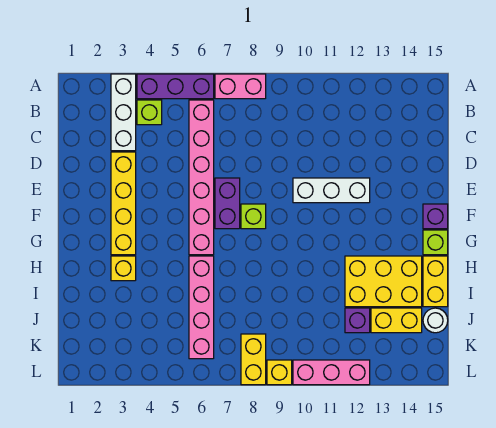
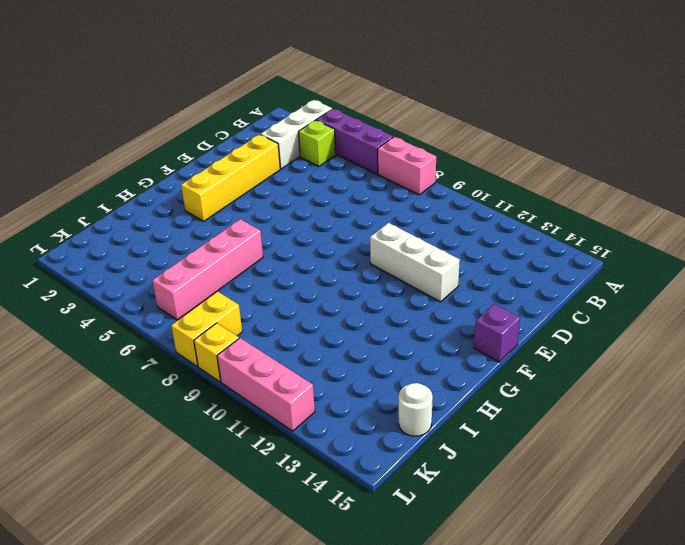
none -> pink 1x6 brick [189,100,214,255]
none -> purple 1x2 brick [215,178,240,229]
none -> lime 1x1 brick [241,204,266,229]

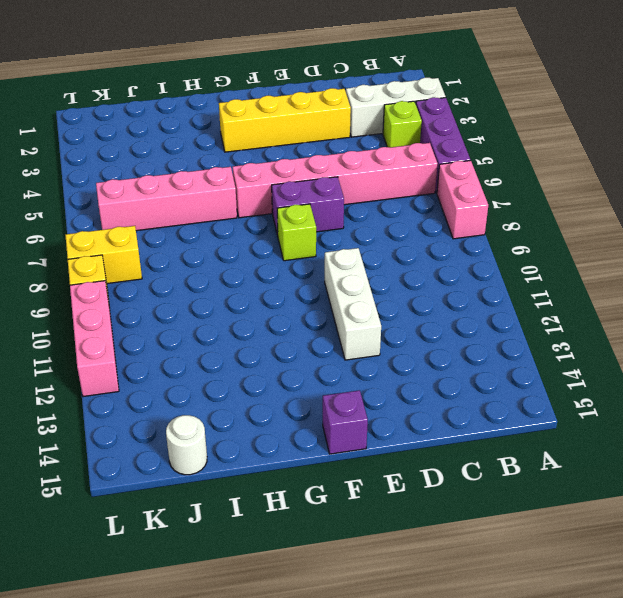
none -> lime 1x1 brick [423,230,448,255]
none -> yellow 1x1 brick [111,256,136,281]
none -> yellow 2x3 brick [345,256,422,307]

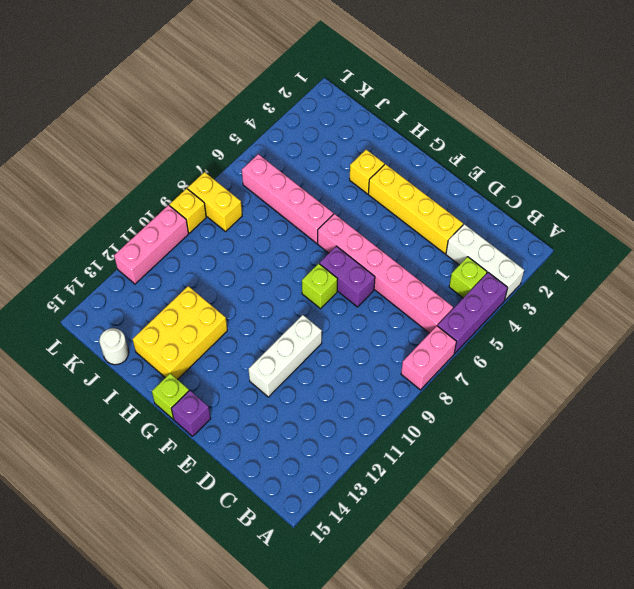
none -> yellow 1x2 brick [423,256,448,307]
none -> purple 1x1 brick [345,308,370,333]
none -> yellow 1x2 brick [371,308,422,333]

